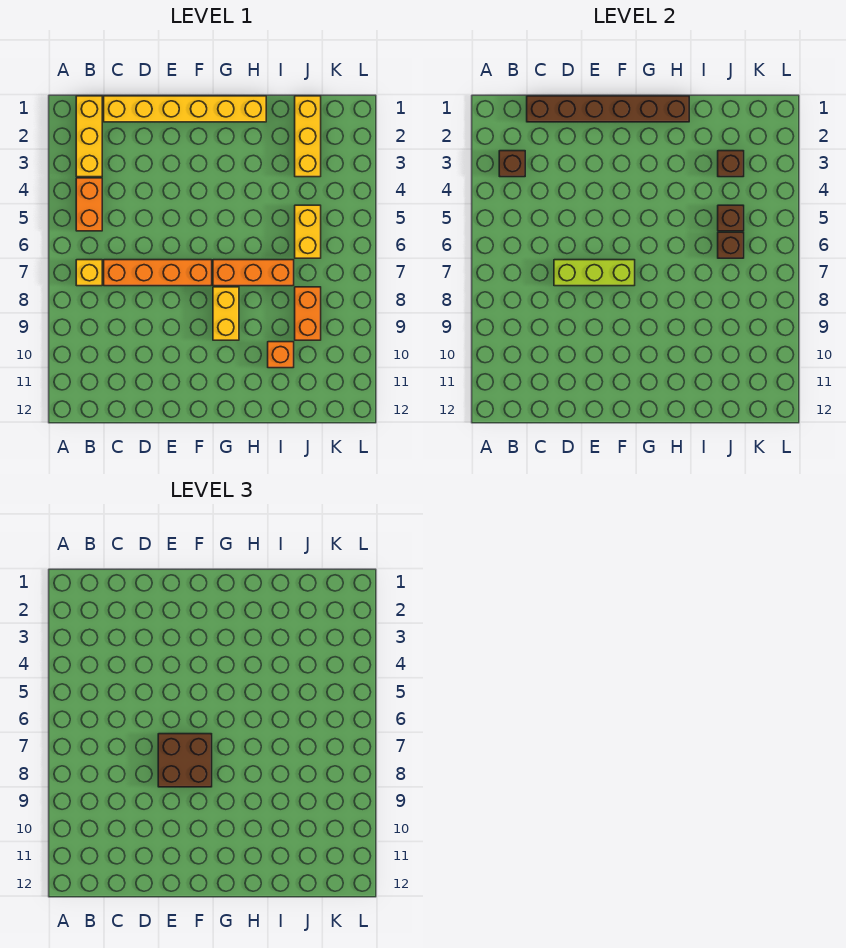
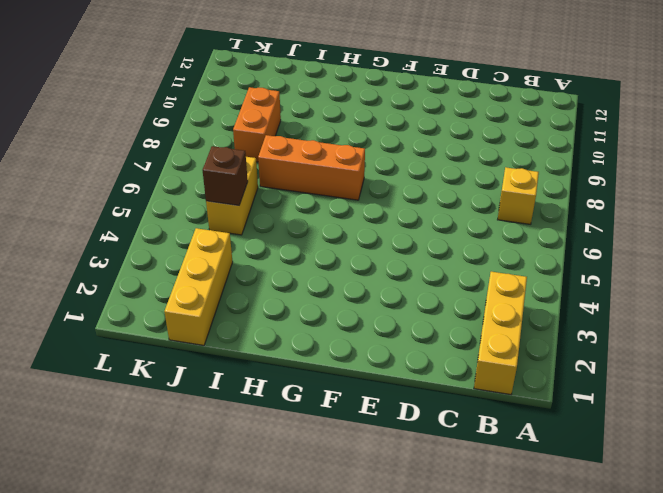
none -> orange 1x2 brick [76,178,102,231]
none -> yellow 1x6 brick [104,96,266,122]
none -> orange 1x4 brick [104,260,212,286]

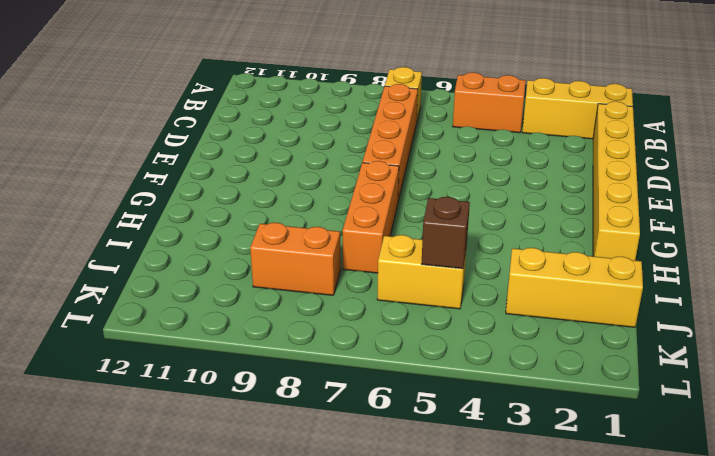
none -> yellow 1x2 brick [213,287,239,340]
none -> orange 1x1 brick [268,342,294,368]
none -> brown 1x1 brick [499,151,525,177]

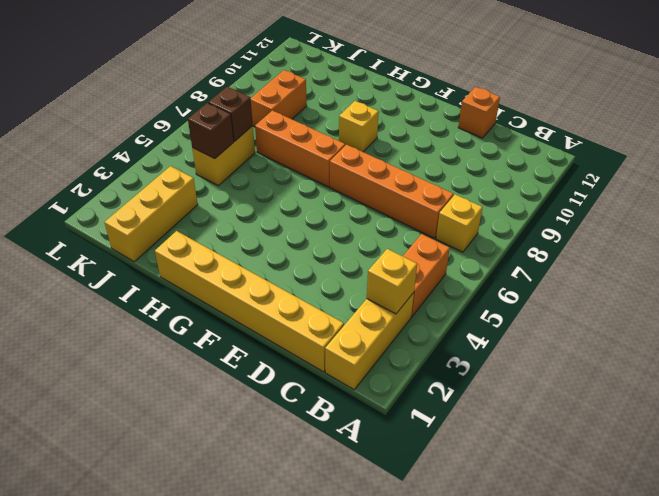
yellow 1x1 brick [367,249,417,314] -> brown 1x1 brick [499,151,525,177]
orange 1x1 brick [458,87,500,138] -> orange 1x1 brick moved to [268,342,294,368]
yellow 1x1 brick [339,101,379,152] -> yellow 1x2 brick [213,287,239,340]
none -> brown 1x6 brick [527,96,689,122]
none -> lime 1x3 brick [554,260,635,286]
none -> brown 1x1 brick [718,151,744,177]

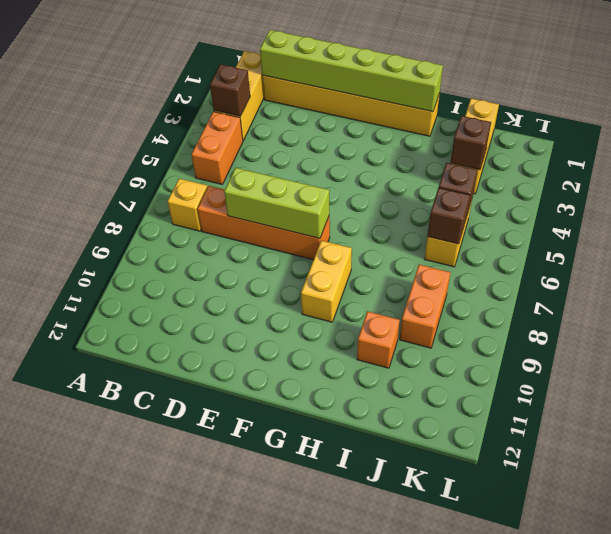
lime 1x6 brick [260,30,443,112] -> brown 1x6 brick [527,96,689,122]
none -> orange 1x3 brick [213,260,294,286]
none -> brown 2x2 brick [158,734,212,787]

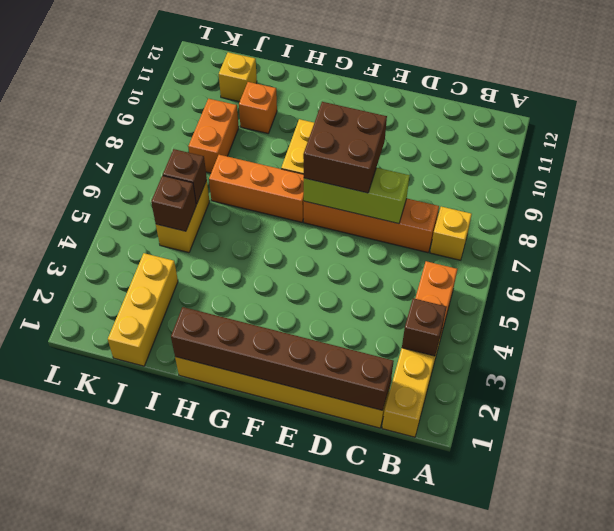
yellow 1x1 brick [219,52,257,102] -> none
none -> brown 1x1 brick [718,151,744,177]

